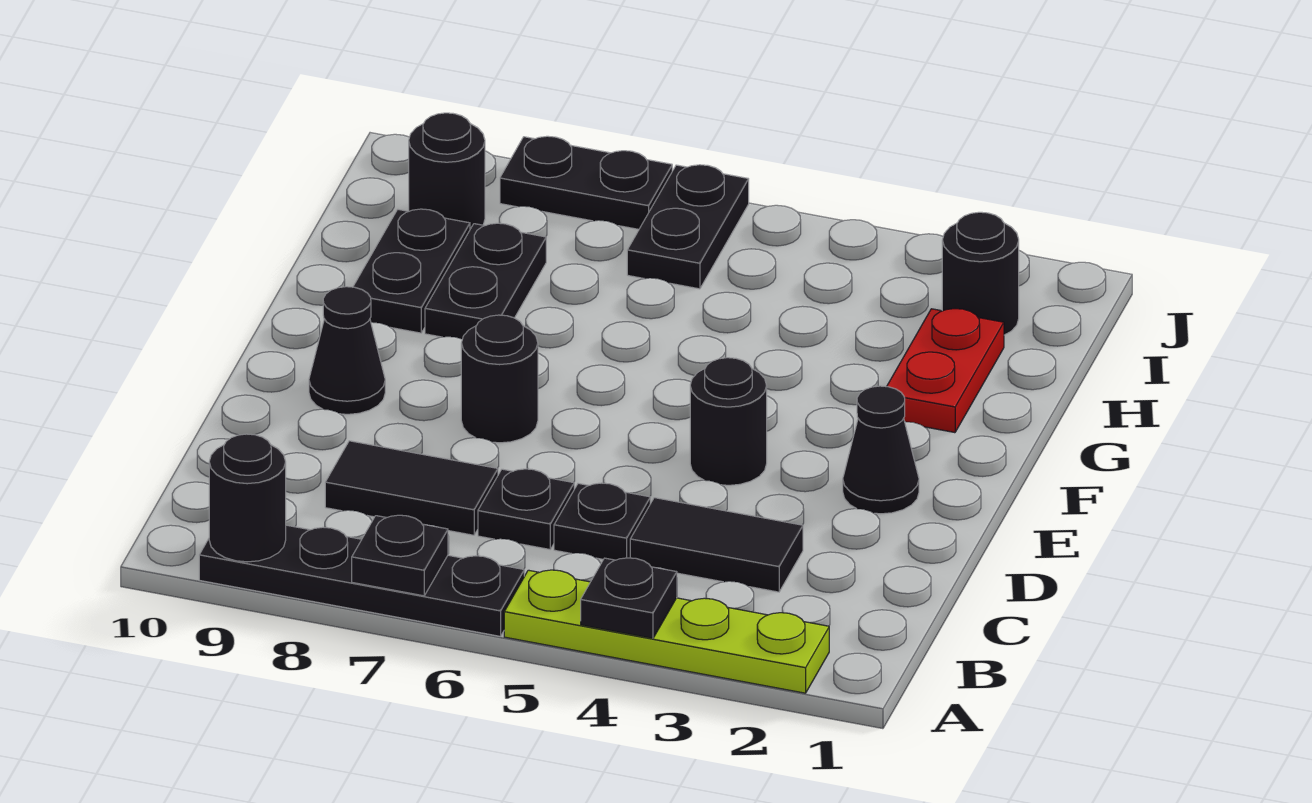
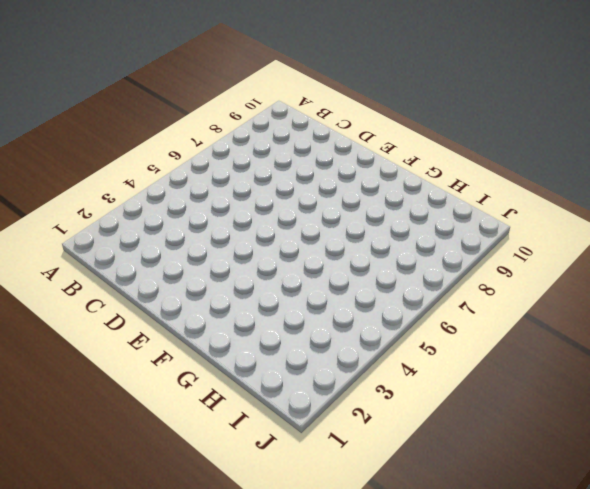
none -> lime 1x4 plate [504,570,829,693]
none -> black 1x4 plate [199,525,524,636]
none -> black 1x2 tile [630,498,803,592]

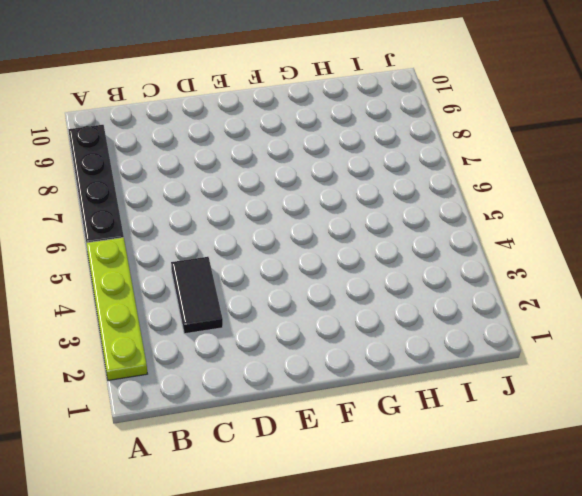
none -> black 1x1 plate [554,483,650,560]
none -> black 1x1 plate [478,469,574,549]
none -> black 1x2 tile [325,441,498,535]

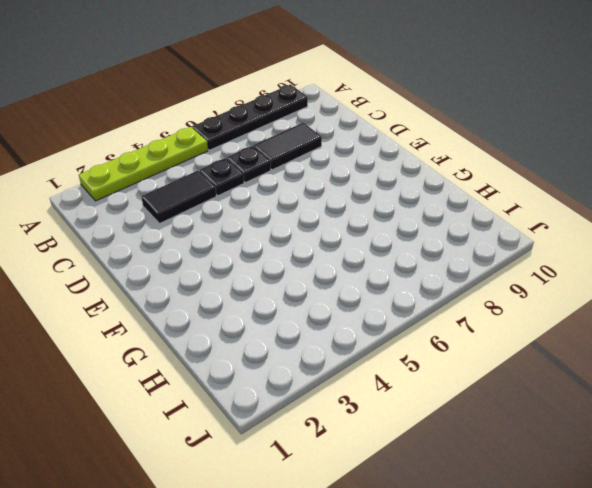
none -> black 1x1 cone [843,386,919,514]
none -> black 1x1 round brick [690,358,767,485]
none -> black 1x1 round brick [461,315,538,443]

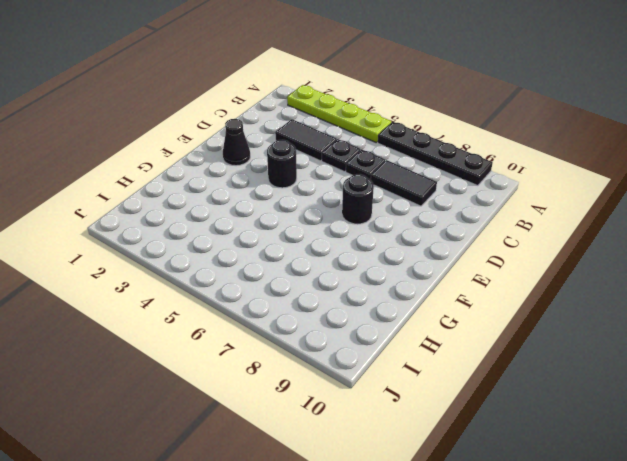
none -> black 1x1 cone [309,287,385,414]
none -> red 1x2 plate [887,309,1004,433]
none -> black 1x2 plate [425,223,546,339]

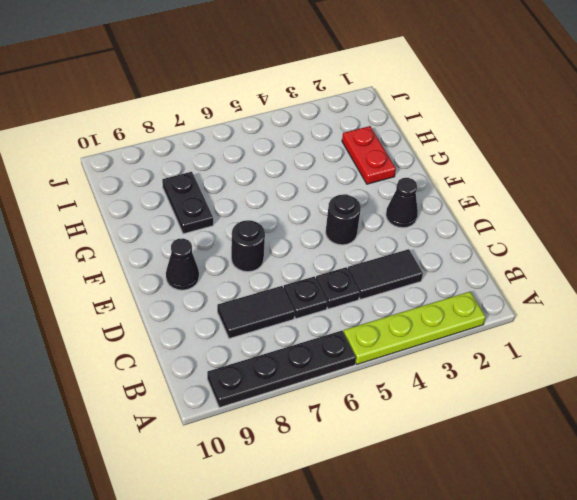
none -> black 1x2 plate [353,209,470,333]
none -> black 1x1 round brick [942,212,1019,335]
none -> black 1x2 plate [627,165,749,289]

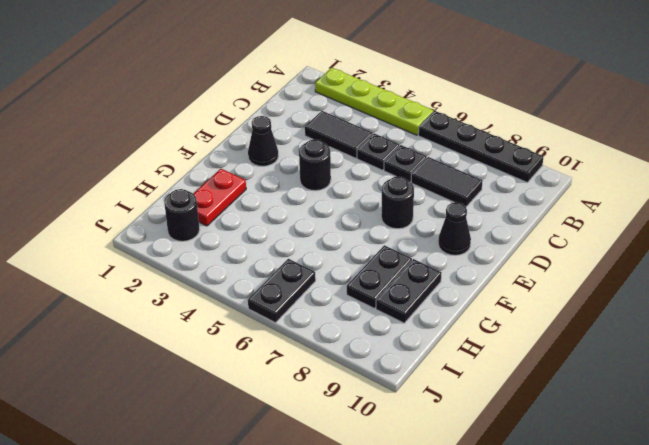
none -> black 1x1 round brick [409,113,485,229]
none -> black 1x2 plate [500,136,672,229]
none -> black 1x1 plate [581,558,677,638]

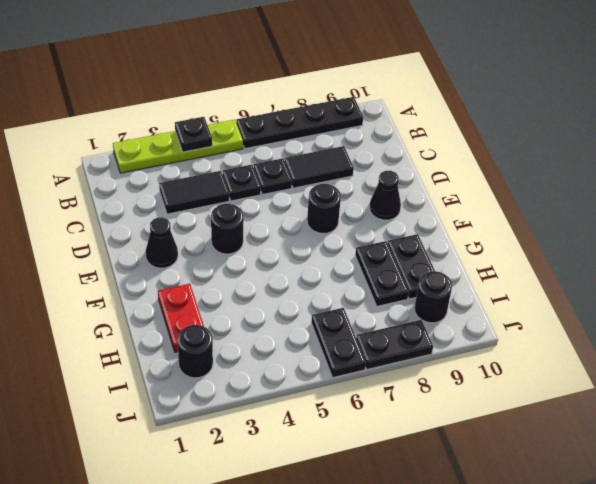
none -> black 1x1 plate [352,515,448,596]
none -> black 1x1 round brick [209,434,286,562]

